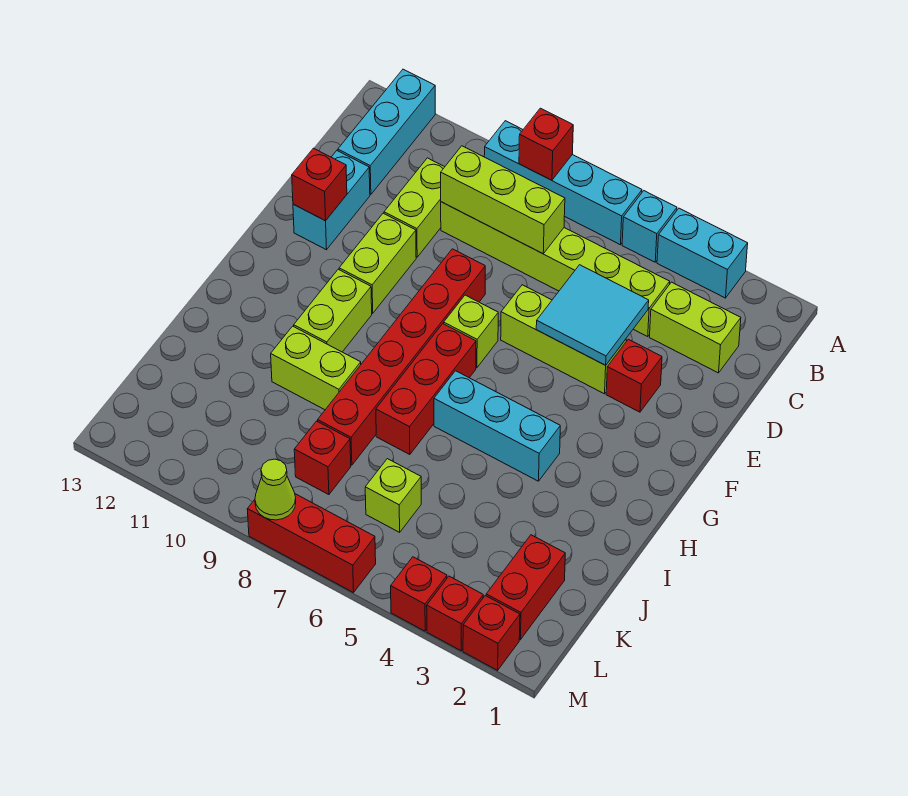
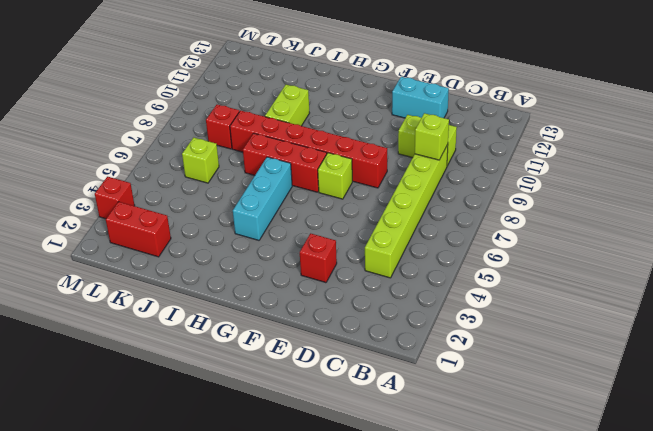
lime 1x1 brick [415,113,449,160] -> lime 1x3 brick [441,146,565,254]
none -> cyan 1x2 brick [657,208,748,298]
none -> cyan 1x1 brick [622,191,677,262]
none -> cyan 1x4 brick [484,121,642,245]

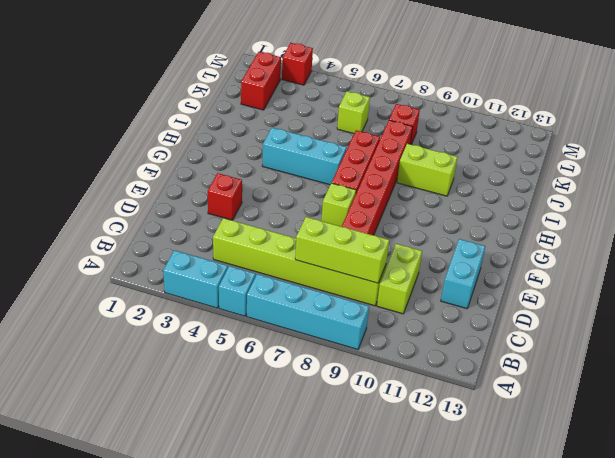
none -> cyan 1x3 brick [338,69,435,194]
none -> lime 1x2 brick [649,282,741,373]
none -> lime 1x3 brick [501,285,626,394]

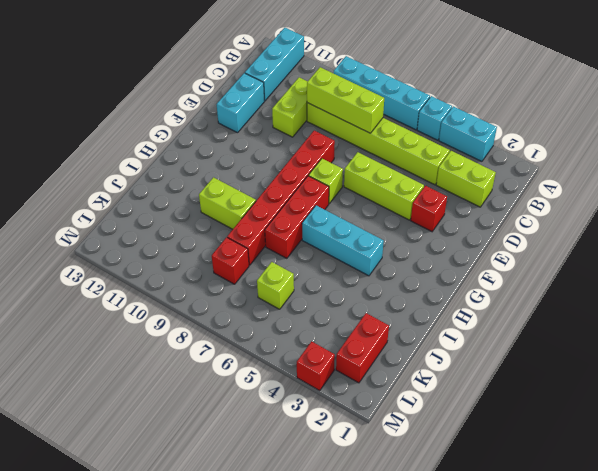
none -> lime 1x2 brick [339,213,416,313]
none -> lime 1x2 brick [294,269,372,352]
none -> red 1x1 brick [463,596,520,670]

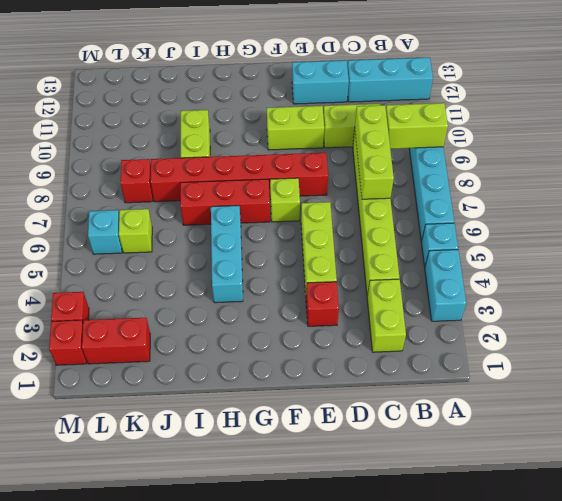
lime 1x2 brick [386,103,448,149] -> lime 1x2 brick moved to [294,269,372,352]
cyan 1x1 brick [88,210,122,254] -> none
none -> red 1x1 brick [391,557,447,631]
none -> red 1x3 brick [247,494,376,593]
none -> red 1x1 brick [519,108,573,180]

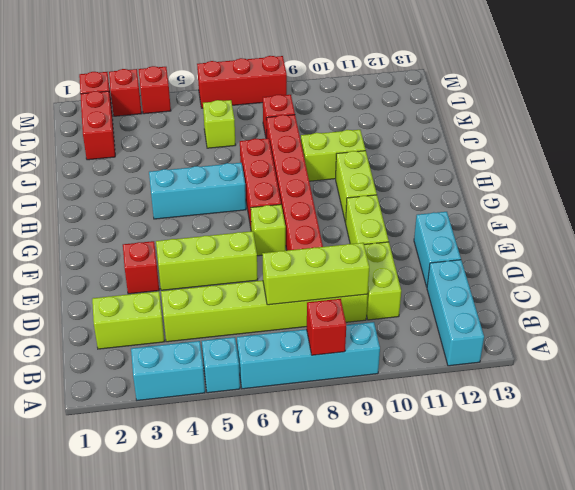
none -> cyan 2x2 tile [536,265,649,365]
none -> red 1x1 brick [292,148,347,221]
none -> lime 1x1 cone [255,459,296,520]

